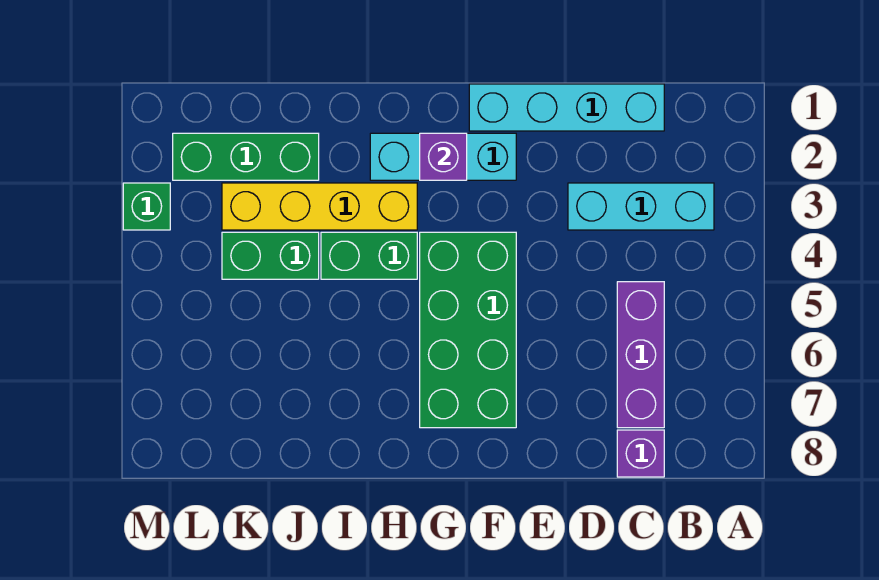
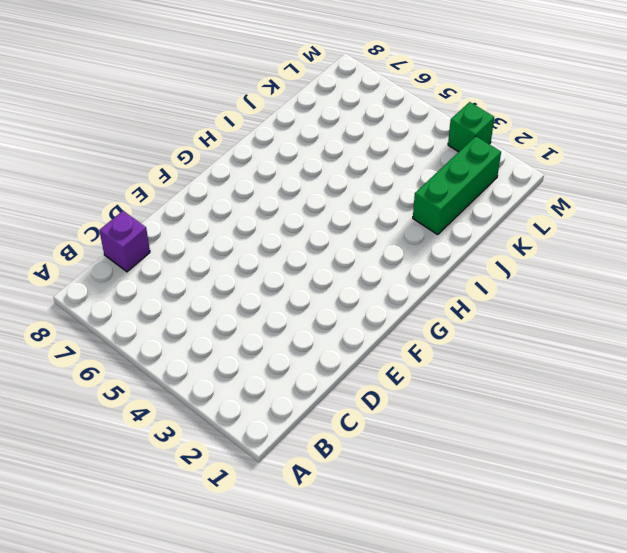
none -> cyan 1x3 brick [568,183,714,230]
none -> cyan 1x4 brick [469,84,664,131]
none -> purple 1x3 brick [617,282,664,428]

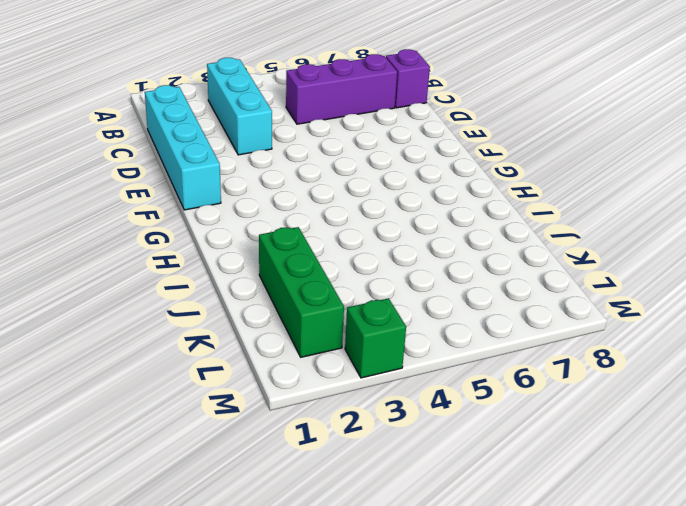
none -> cyan 1x3 brick [370,133,516,180]
none -> green 2x4 brick [420,232,516,428]
none -> yellow 1x4 brick [222,183,417,230]

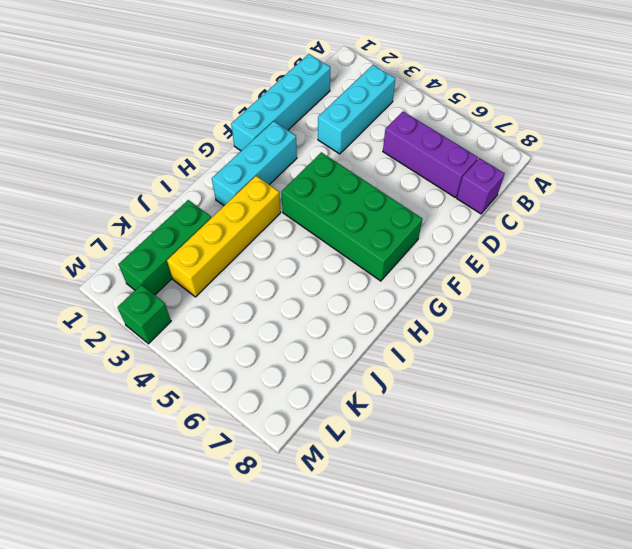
none -> green 1x2 brick [321,232,417,279]
none -> green 1x2 brick [222,232,319,279]
none -> purple 1x1 brick [420,133,467,180]

